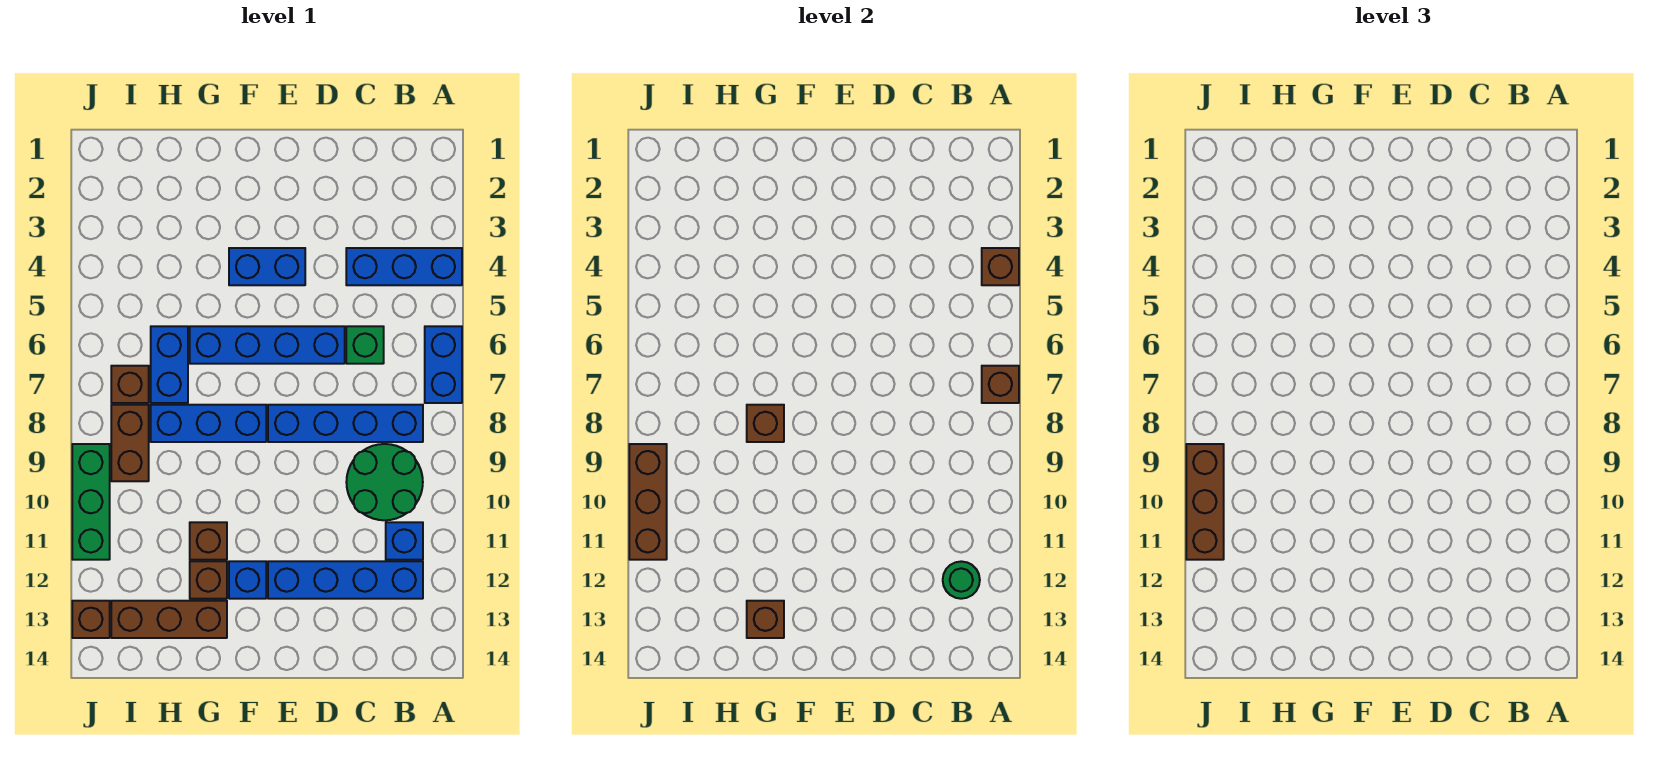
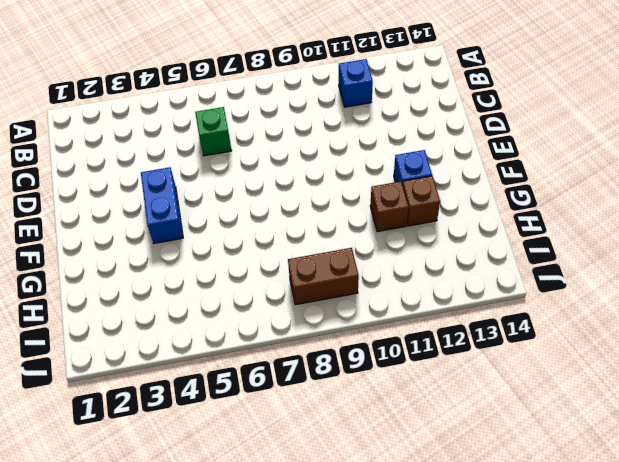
none -> blue 1x3 brick [346,248,462,285]
none -> blue 1x2 brick [425,326,462,403]
none -> blue 1x4 brick [268,405,423,442]

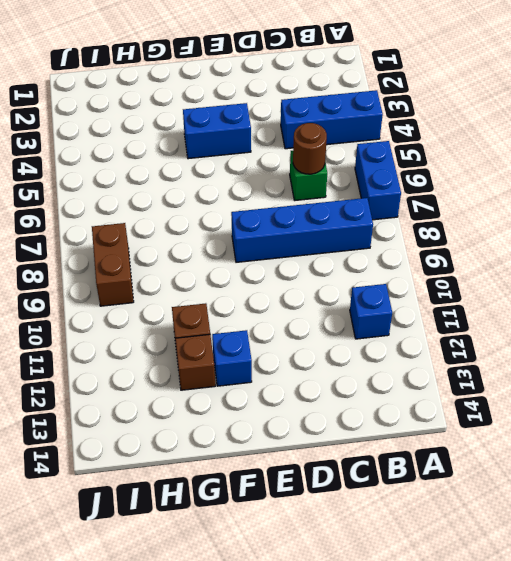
brown 1x1 round brick [293,123,327,174] -> none
none -> green 2x2 round brick [346,444,423,520]
none -> blue 1x4 brick [268,561,423,599]
none -> blue 1x4 brick [190,326,345,364]

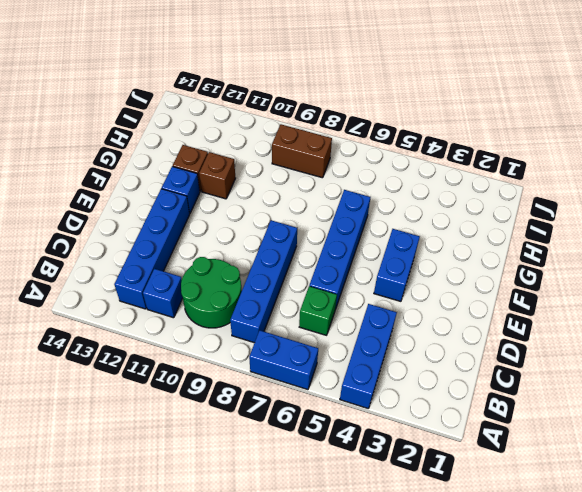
none -> blue 1x3 brick [151,405,266,442]
none -> brown 1x3 brick [111,601,227,638]
none -> blue 1x2 brick [151,326,188,403]

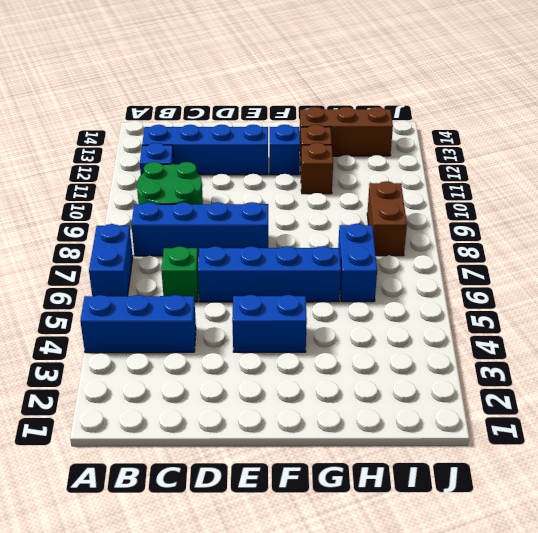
none -> blue 1x3 brick [151,405,266,442]
none -> brown 1x1 brick [111,366,149,403]
none -> green 1x3 brick [72,444,110,560]

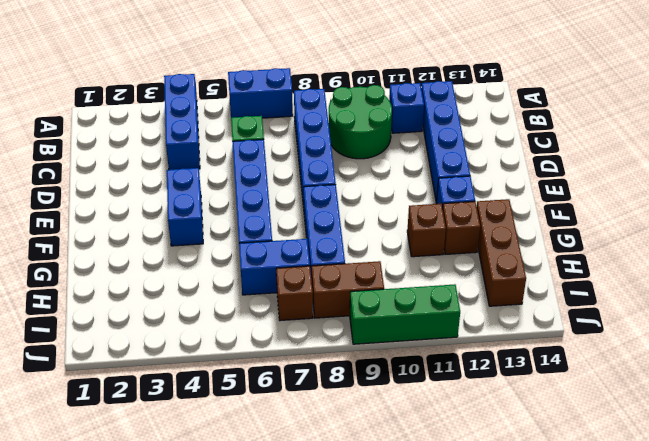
none -> brown 1x1 brick [72,601,110,638]
none -> brown 1x1 brick [982,248,1019,285]
none -> brown 1x1 brick [982,366,1019,403]

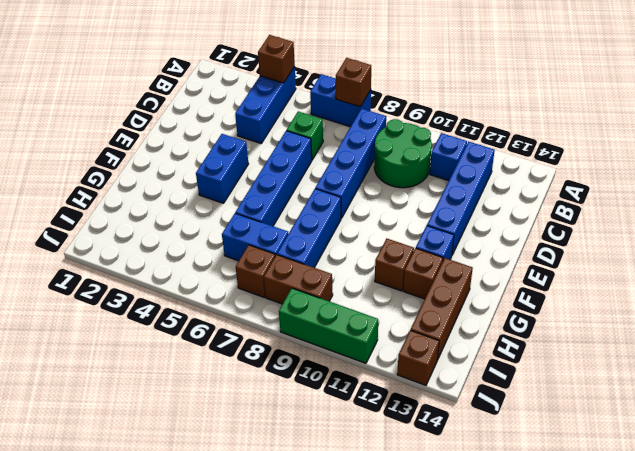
none -> green 1x1 round brick [943,561,980,599]
none -> brown 1x1 brick [747,405,784,442]
none -> brown 1x1 brick [747,601,784,638]

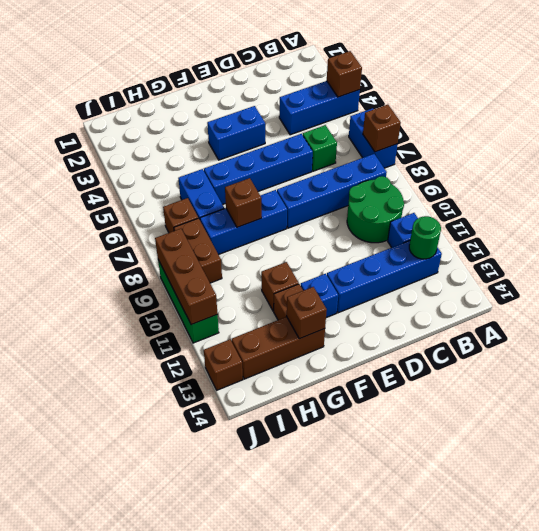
none -> brown 1x3 brick [1186,444,1224,560]

